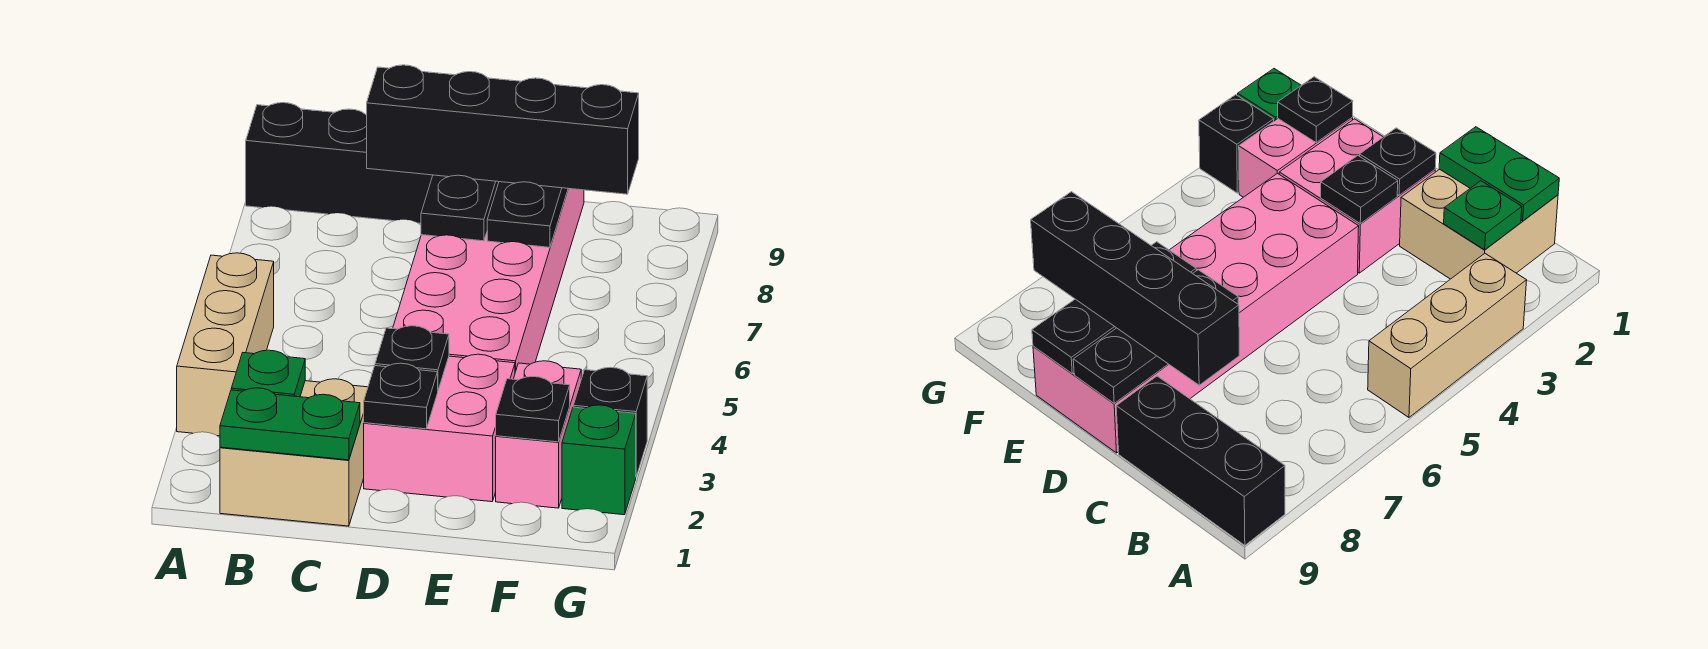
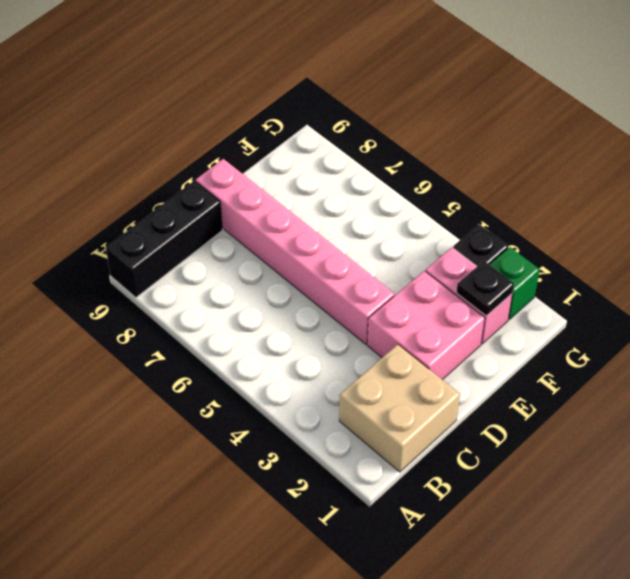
pink 1x6 brick [196,159,394,344] -> pink 2x6 brick [393,189,584,372]
none -> tan 1x3 brick [177,253,274,436]
none -> green 1x2 plate [220,388,360,460]
none -> green 1x1 plate [231,350,305,397]

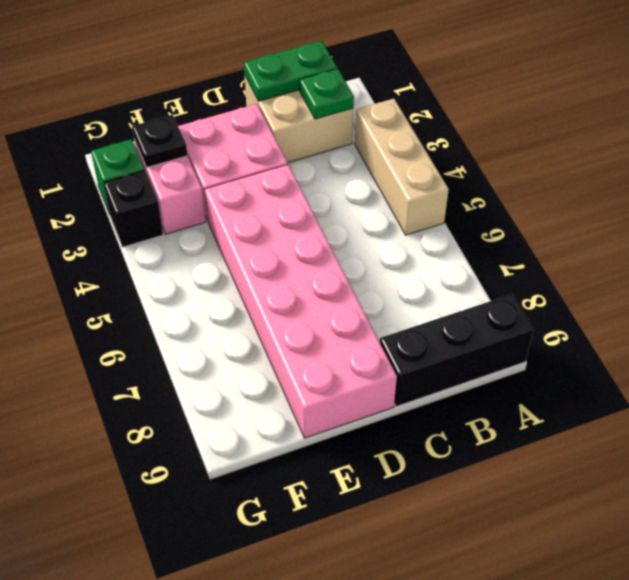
none -> black 1x1 plate [364,363,438,429]
none -> black 1x1 plate [375,326,449,390]
none -> black 1x3 plate [421,175,499,241]

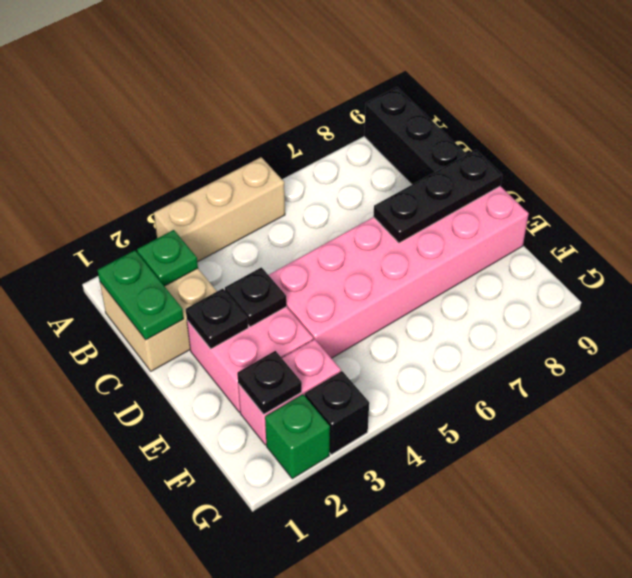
none -> black 1x3 plate [487,182,568,247]
none -> black 1x4 brick [367,65,639,194]

